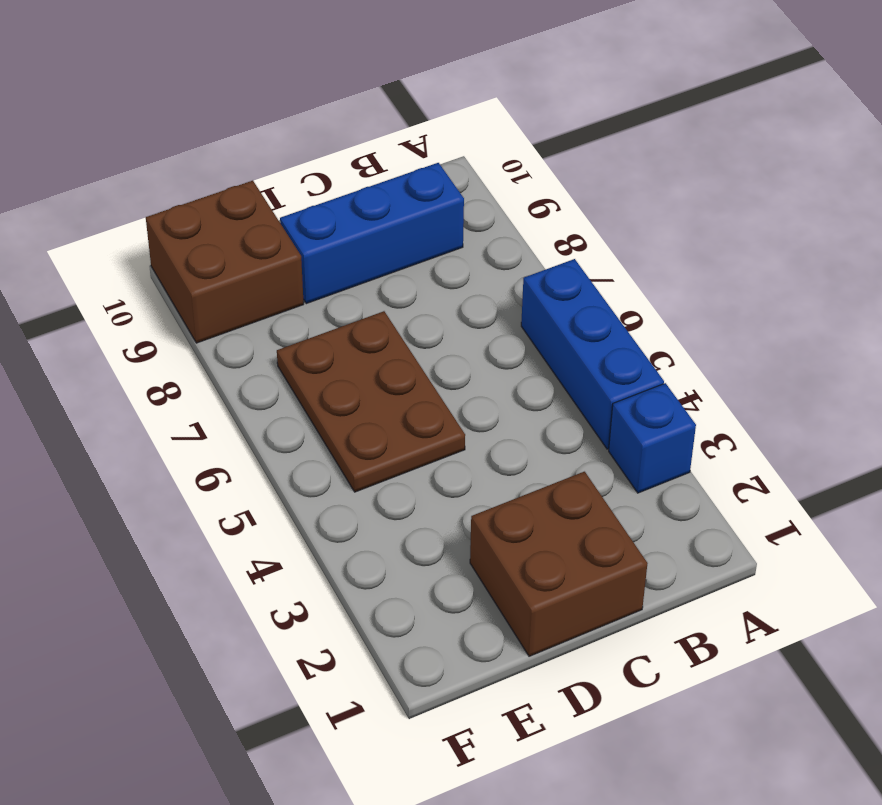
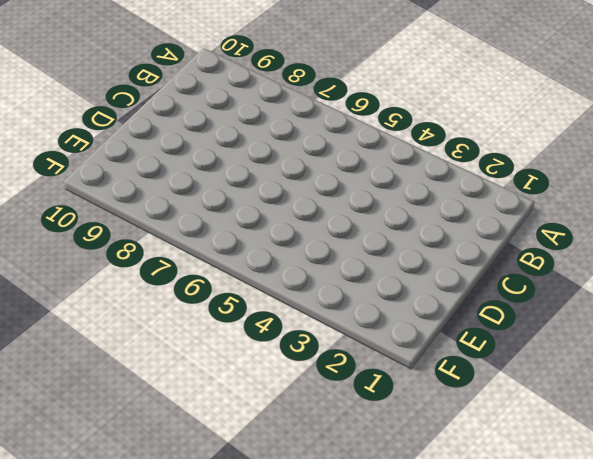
none -> blue 1x1 brick [609,383,696,493]
none -> blue 1x3 brick [521,259,664,449]

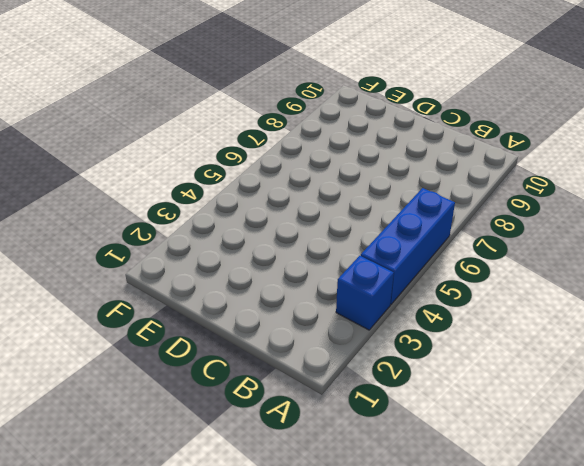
none -> blue 1x3 brick [280,163,464,304]
none -> brown 2x2 brick [470,472,648,656]

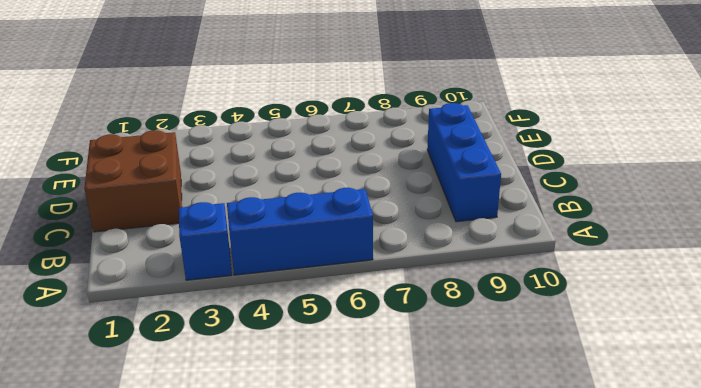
none -> brown 2x3 plate [277,311,465,492]
none -> brown 2x2 brick [146,181,304,343]

